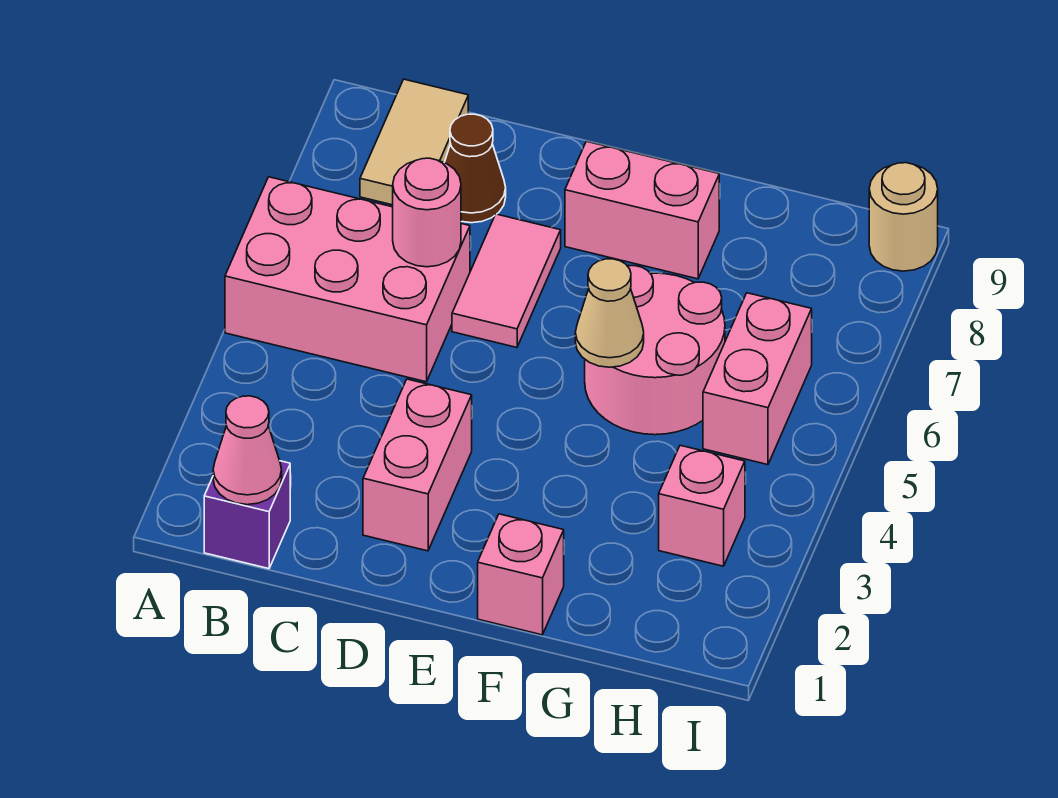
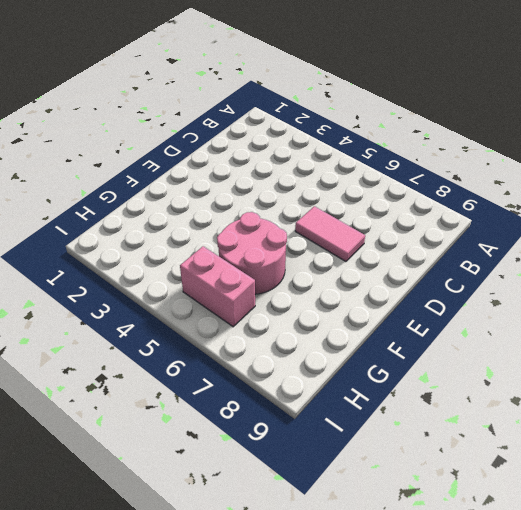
none -> pink 2x3 brick [225,177,470,382]
none -> purple 1x1 brick [204,461,290,569]
none -> tan 1x2 tile [360,79,468,205]

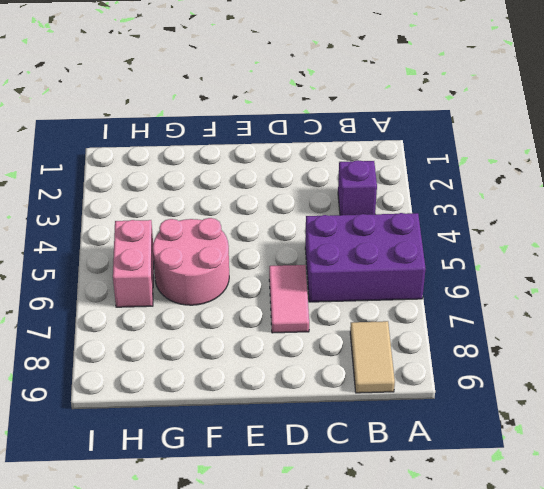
purple 2x3 brick [305,213,426,302] -> pink 2x3 brick [225,177,470,382]
purple 1x1 brick [338,160,377,215] -> purple 1x1 brick moved to [204,461,290,569]
none -> brown 1x1 cone [444,114,506,223]
none -> pink 1x2 brick [363,379,472,551]
none -> pink 1x2 brick [565,141,719,279]

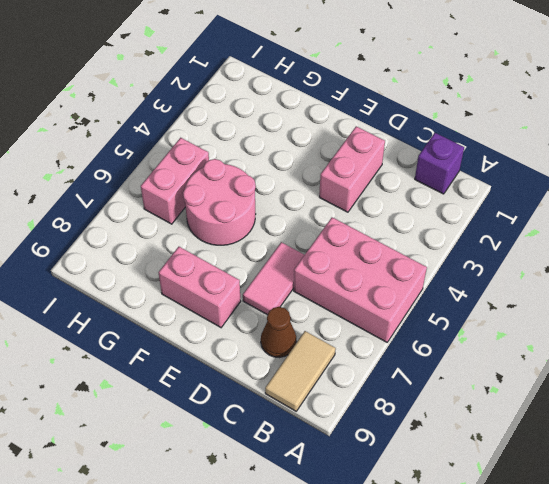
none -> pink 1x1 brick [478,514,564,635]
none -> pink 1x1 brick [659,445,745,566]
none -> tan 1x1 round brick [869,163,938,271]

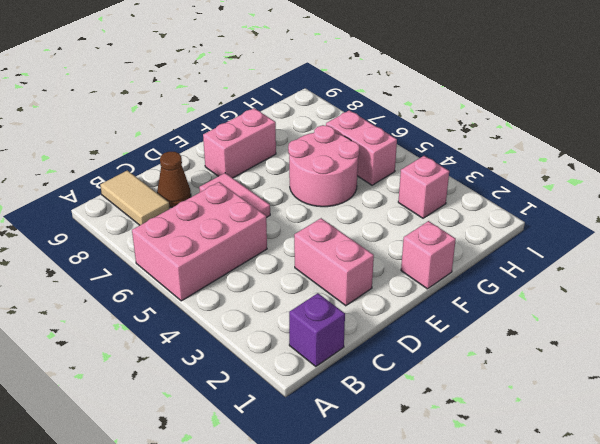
none -> tan 1x1 round brick [869,163,938,271]
none -> pink 1x1 cone [213,396,282,505]
none -> pink 1x1 round brick [393,158,461,267]

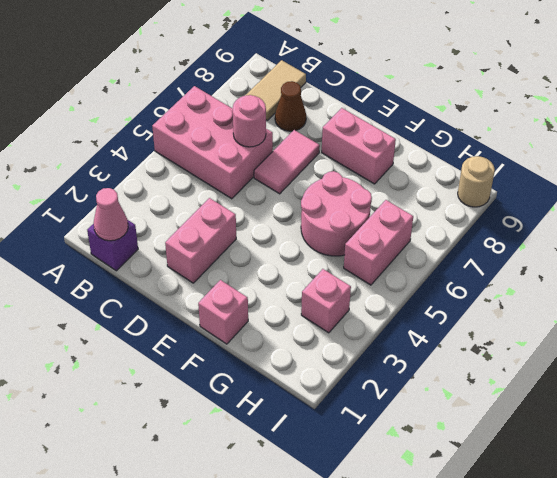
none -> tan 1x1 cone [575,259,644,367]

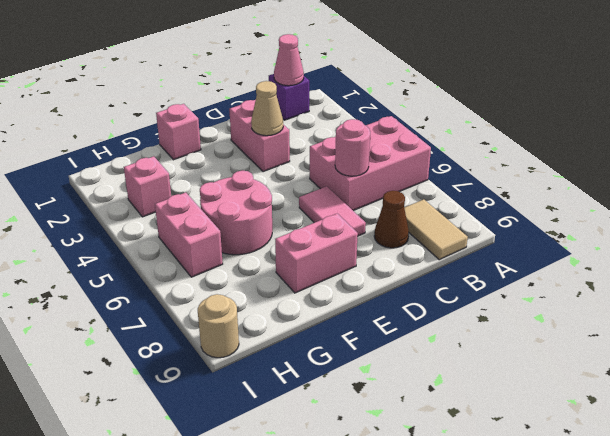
tan 1x1 cone [251,81,283,136] -> tan 1x1 cone moved to [575,259,644,367]

